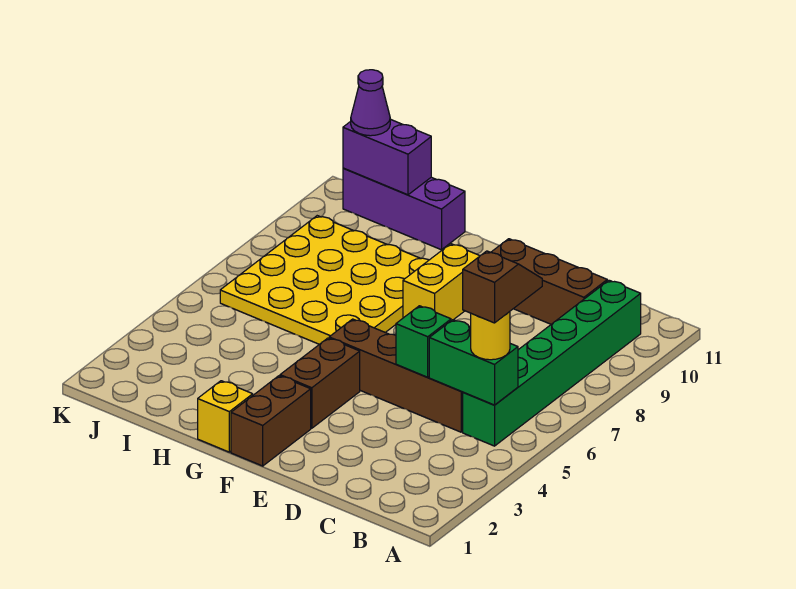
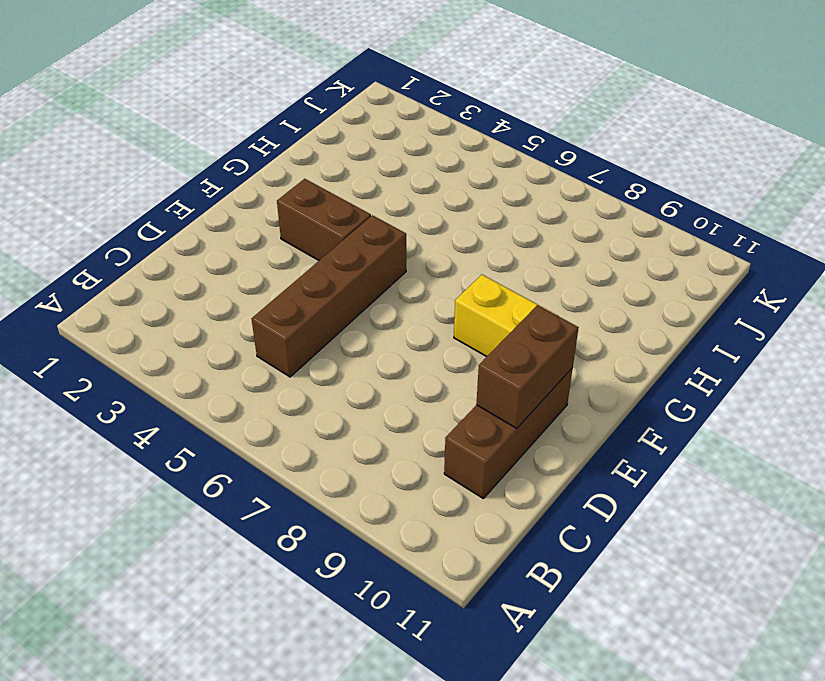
brown 1x2 brick [476,305,579,428] -> brown 1x2 brick turned to [231,376,311,466]
none -> green 1x6 brick [463,280,641,446]
none -> yellow 1x1 brick [198,381,253,452]
none -> yellow 4x4 plate [220,216,429,344]

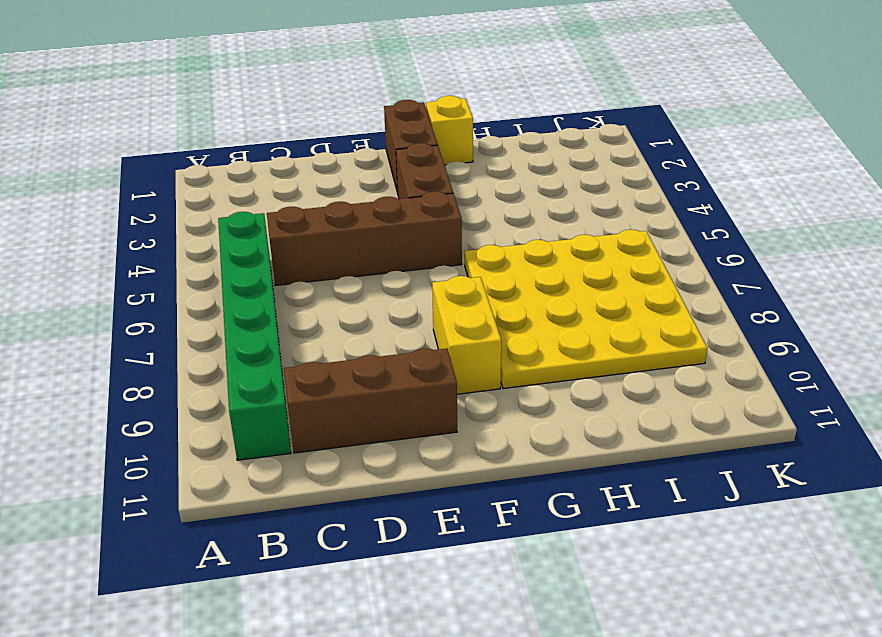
none -> purple 1x3 brick [343,168,465,250]
none -> green 1x2 brick [429,320,518,405]
none -> green 1x1 brick [396,306,451,377]

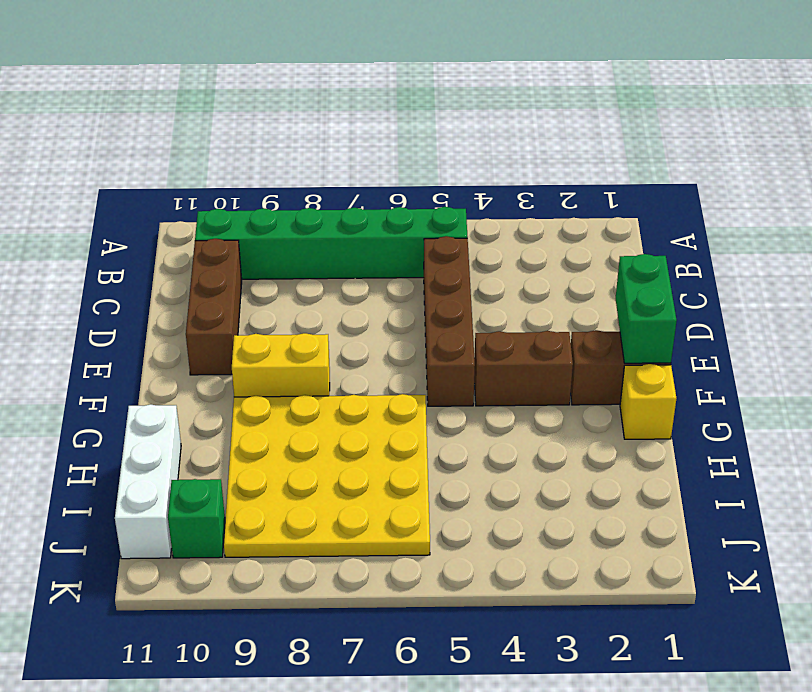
green 1x2 brick [616,254,677,363] -> green 1x2 brick moved to [429,320,518,405]
white 1x3 brick [115,404,181,559] -> purple 1x3 brick [343,168,465,250]
green 1x1 brick [168,479,225,558] -> green 1x1 brick moved to [396,306,451,377]
none -> purple 1x2 brick [343,119,431,195]
none -> yellow 1x1 round brick [471,312,510,360]
none -> purple 1x1 cone [351,70,390,136]

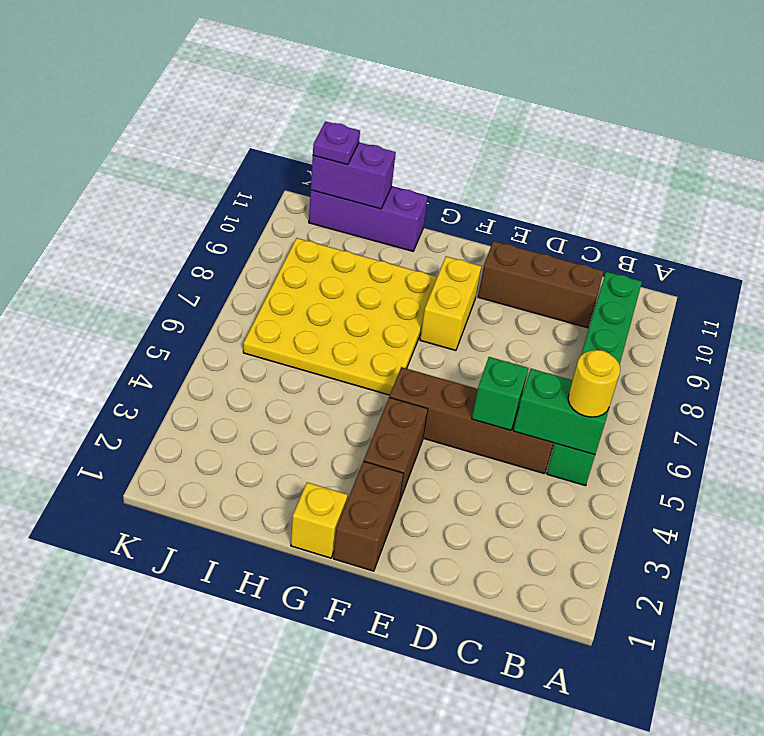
purple 1x1 plate [313,121,360,165] -> purple 1x1 cone [351,70,390,136]
none -> brown 1x2 slope [463,251,542,323]

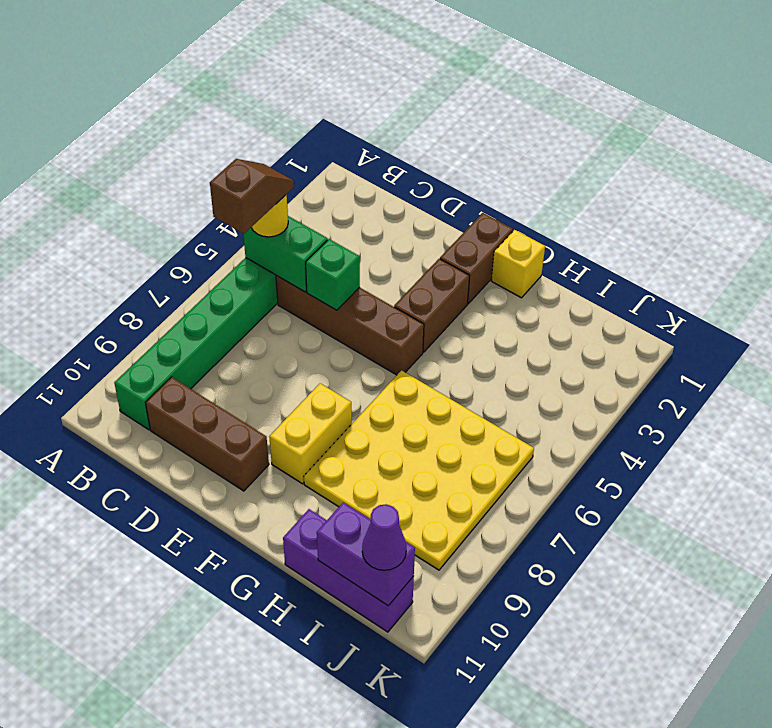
brown 1x2 slope [210,159,294,234] -> brown 1x2 slope turned to [463,251,542,323]

